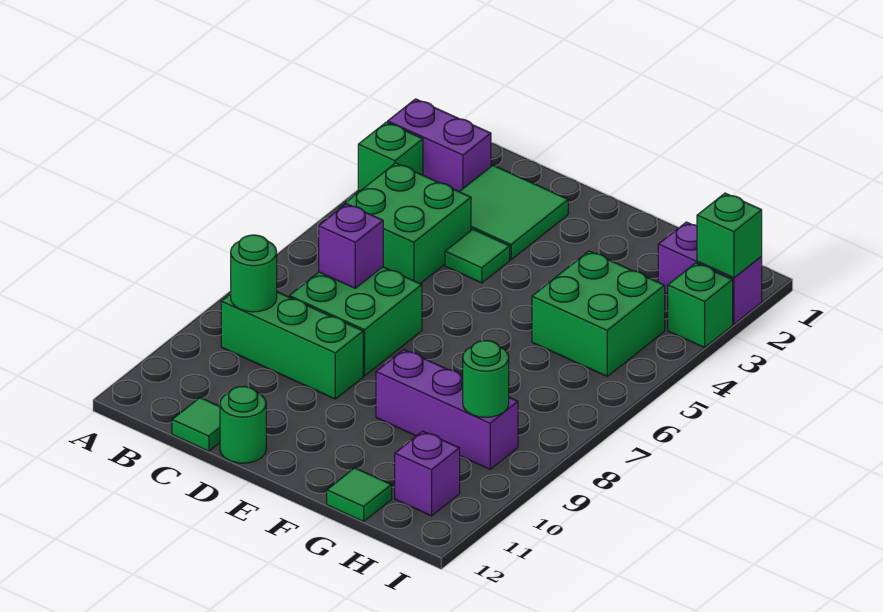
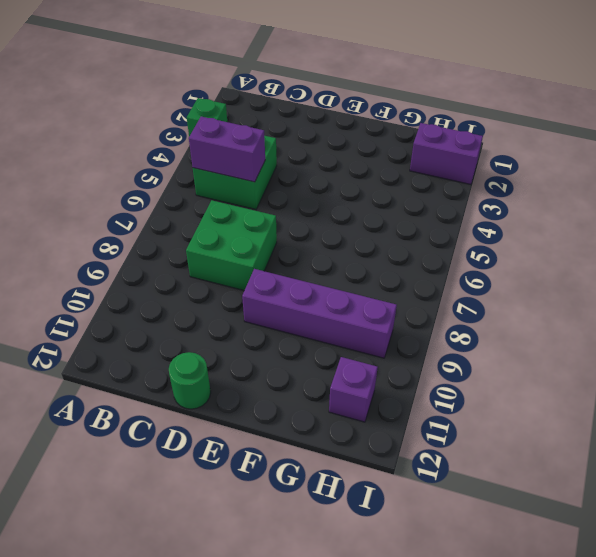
purple 1x2 brick [189,117,265,182] -> purple 1x2 brick moved to [388,99,491,192]
purple 1x4 brick [242,269,397,358] -> purple 1x3 brick [376,350,518,469]
none -> green 1x3 brick [221,292,363,399]
none -> green 2x2 tile [460,165,568,259]
none -> green 1x1 tile [172,398,220,451]

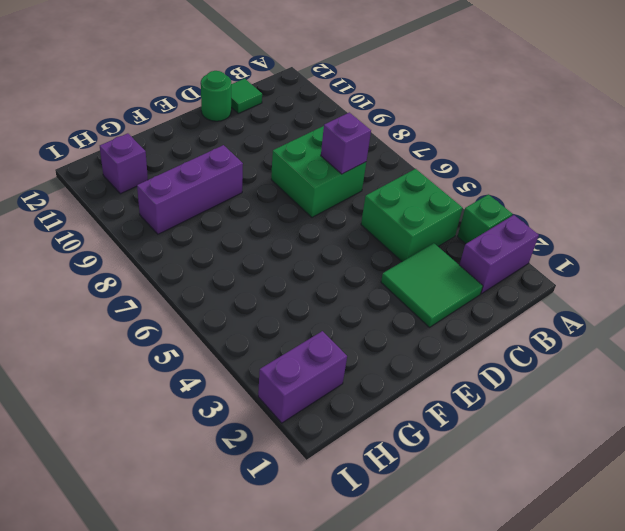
none -> green 1x3 brick [221,292,363,399]
none -> green 1x1 tile [445,229,510,283]
none -> green 2x2 brick [532,251,665,376]

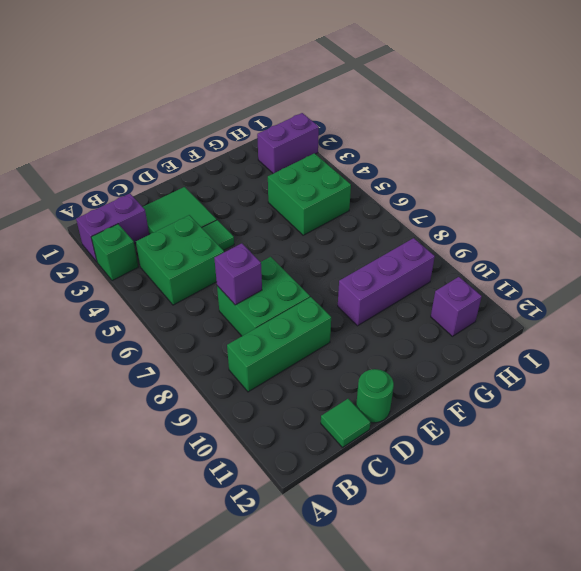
none -> green 1x1 tile [327,468,392,521]
none -> green 1x1 brick [668,263,733,348]
none -> green 1x1 round brick [231,235,277,312]

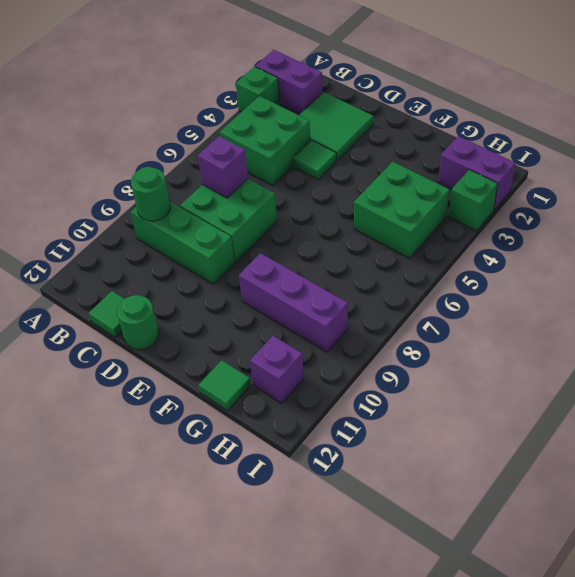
none -> green 1x1 round brick [463,341,509,417]
none -> green 1x1 brick [697,193,762,278]

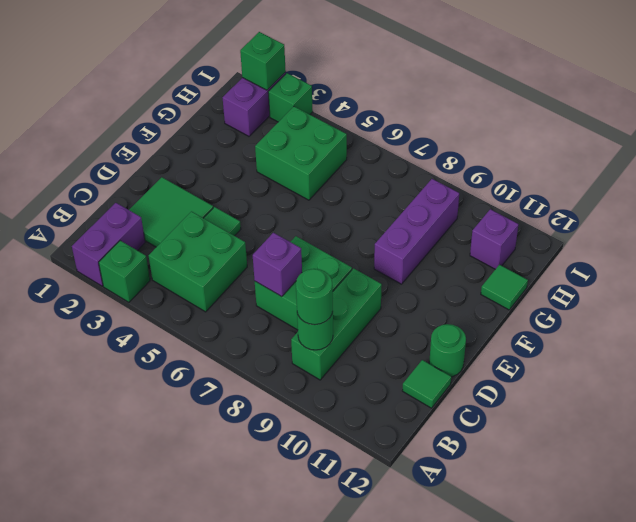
green 1x1 round brick [296,269,333,325] -> green 1x1 round brick moved to [463,341,509,417]

